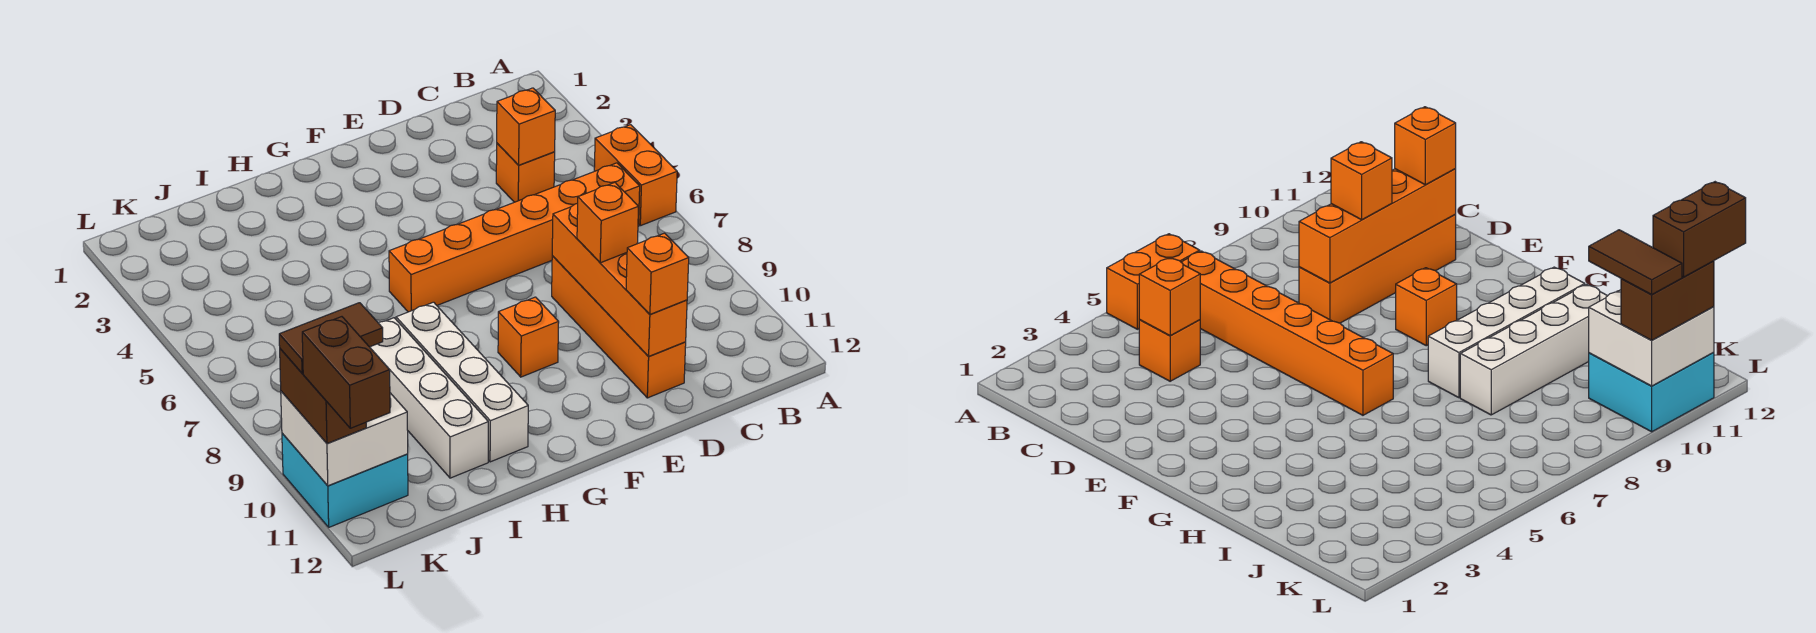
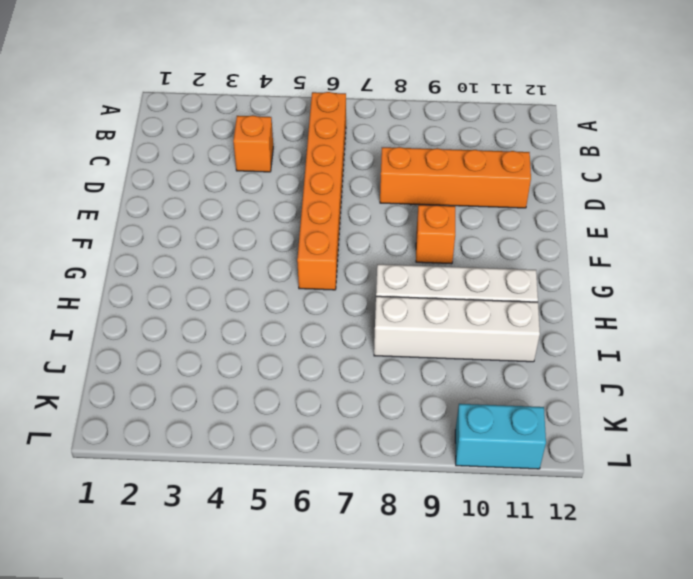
cyan 1x2 brick [455,404,546,469] -> cyan 2x2 brick [282,433,408,527]
none -> orange 1x2 brick [594,125,677,226]
none -> orange 1x1 brick [497,88,555,165]
none -> orange 1x4 brick [552,203,687,357]

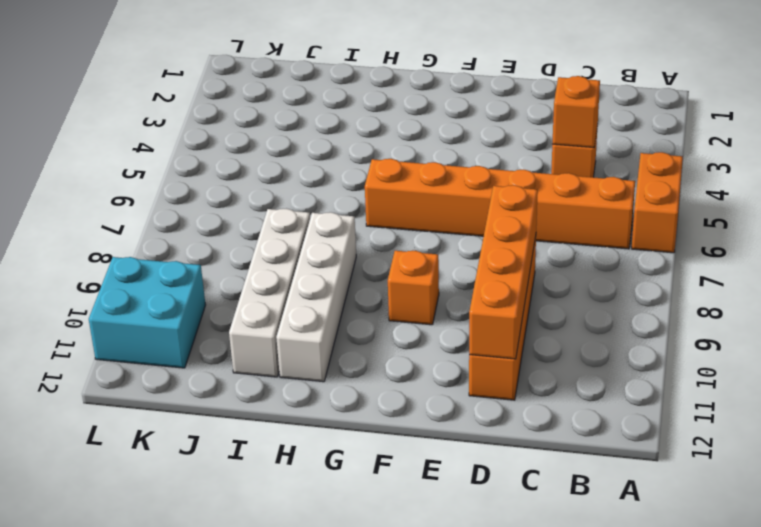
none -> white 2x2 brick [281,391,408,486]
none -> orange 1x1 brick [577,183,639,263]
none -> orange 1x1 brick [626,233,689,315]

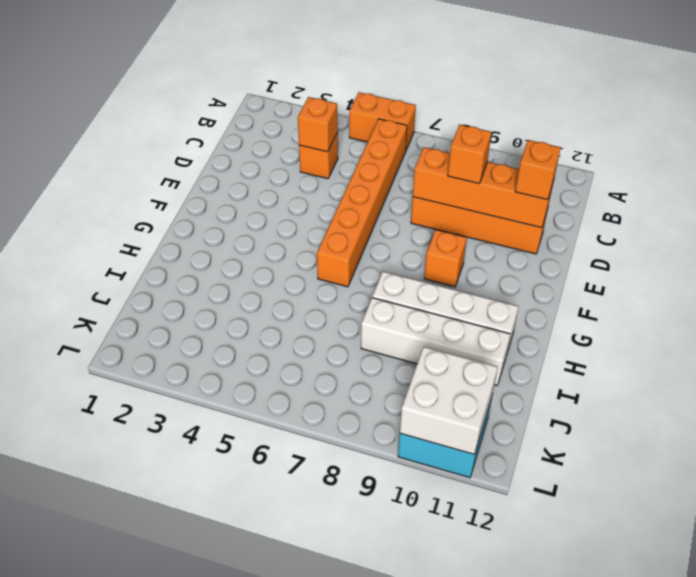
none -> brown 1x2 brick [280,349,366,443]
none -> brown 1x2 tile [279,303,383,373]
none -> brown 1x2 brick [302,317,390,428]

